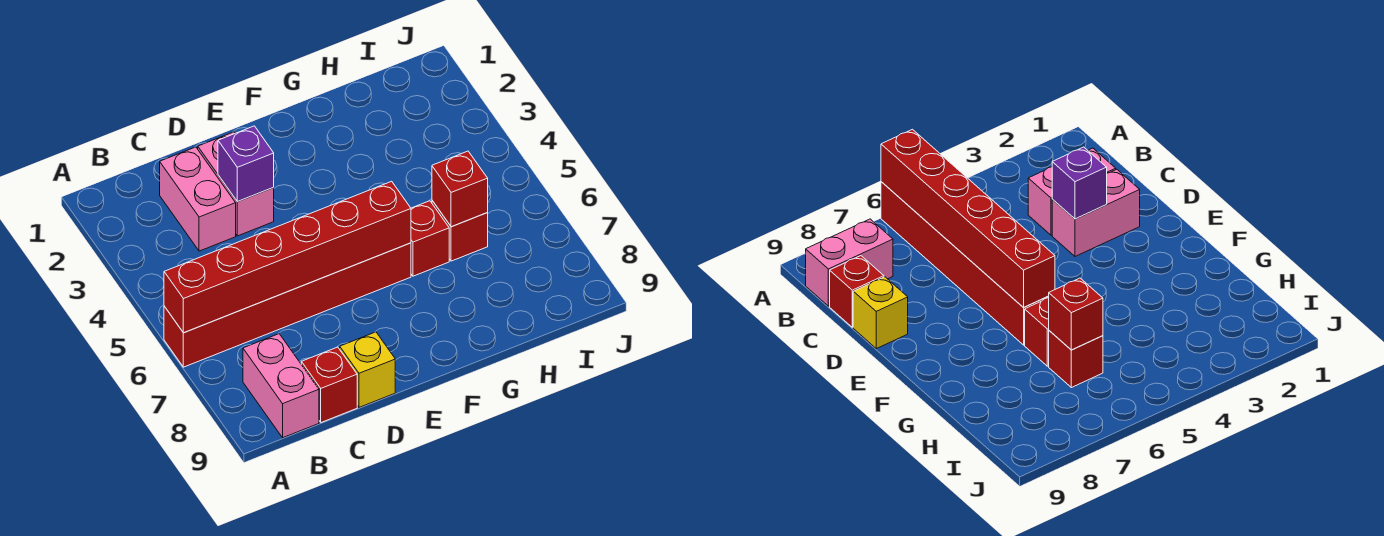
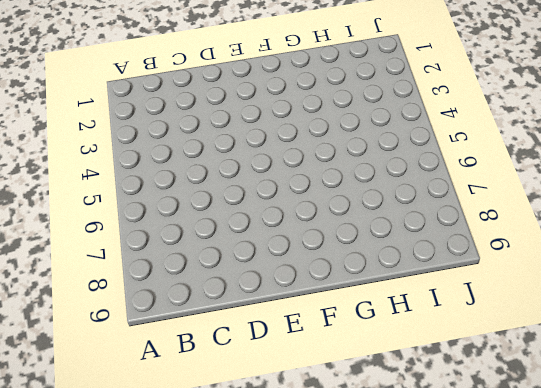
none -> red 1x6 brick [164,243,411,367]
none -> pink 1x2 brick [243,334,319,438]

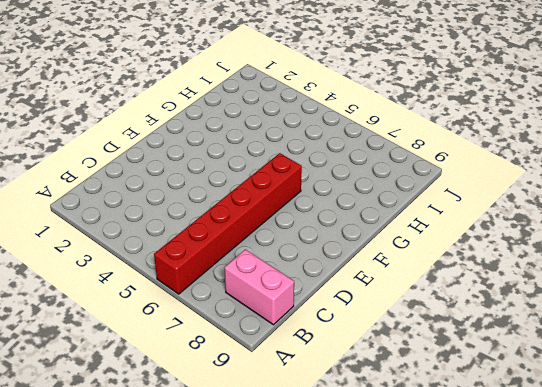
none -> pink 1x2 brick [160,147,236,251]
none -> red 1x1 brick [301,347,357,422]

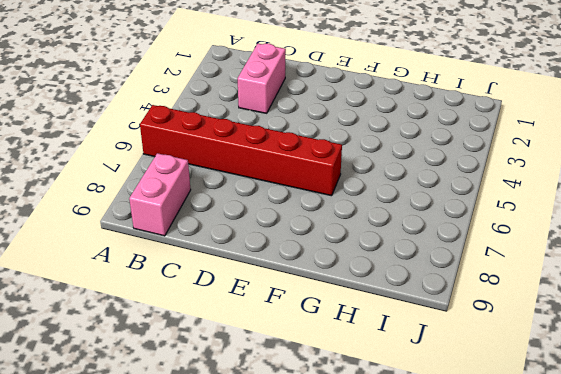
none -> red 1x1 brick [301,347,357,422]
none -> pink 1x2 brick [198,132,274,236]

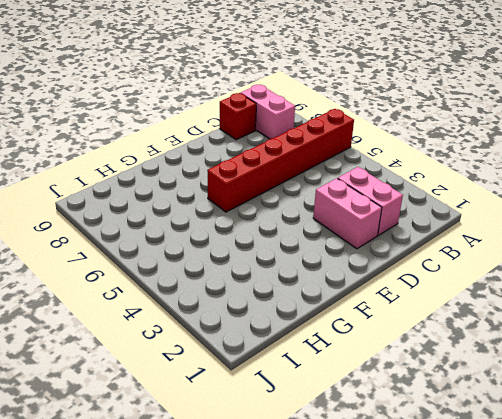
none -> yellow 1x1 brick [340,332,395,407]
none -> red 1x1 brick [411,201,449,276]

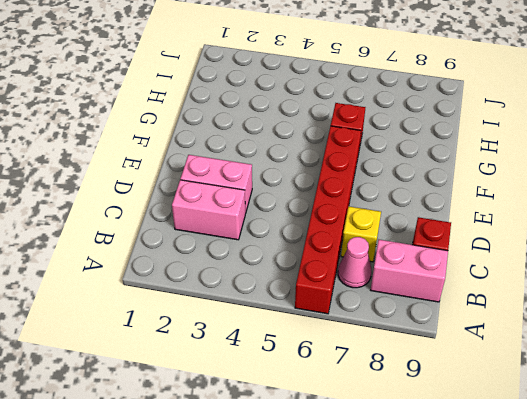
pink 1x1 cone [338,237,372,288] -> none
yellow 1x1 brick [341,206,381,262] -> yellow 1x1 brick moved to [340,332,395,407]
none -> red 1x1 brick [432,201,488,261]
none -> red 1x6 brick [164,181,411,333]

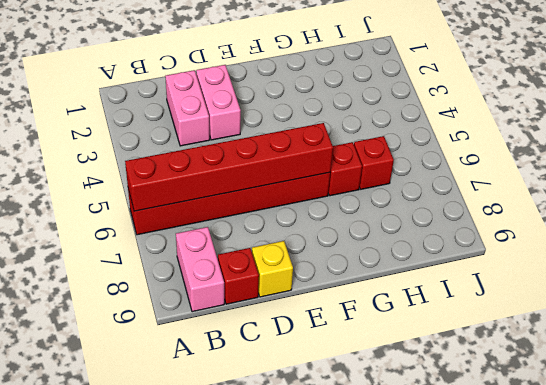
none -> purple 1x1 brick [218,126,274,202]
none -> red 1x1 brick [432,151,488,227]

